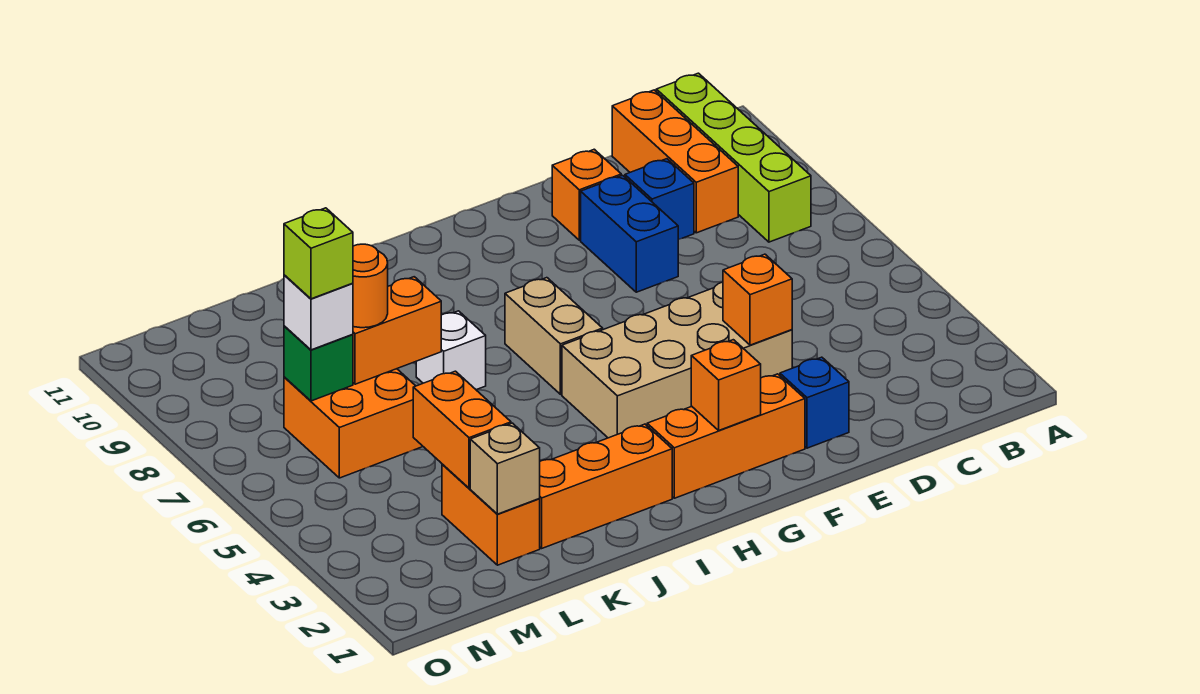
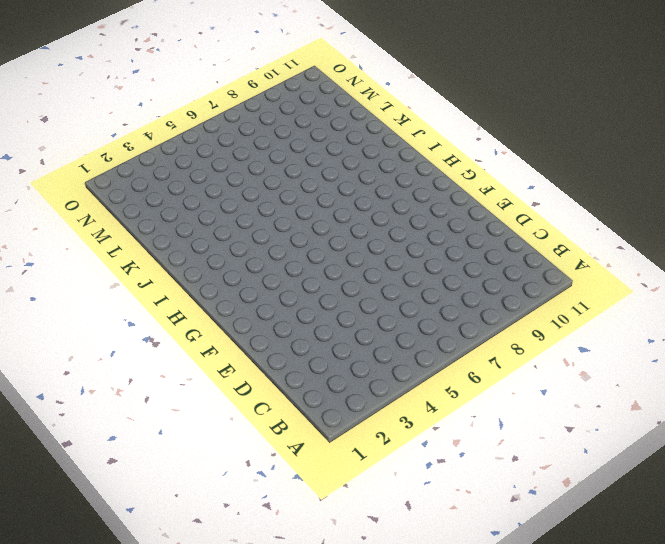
none -> lime 1x4 brick [656,73,811,242]
none -> orange 1x3 brick [612,90,738,233]
none -> blue 1x1 brick [625,159,694,240]

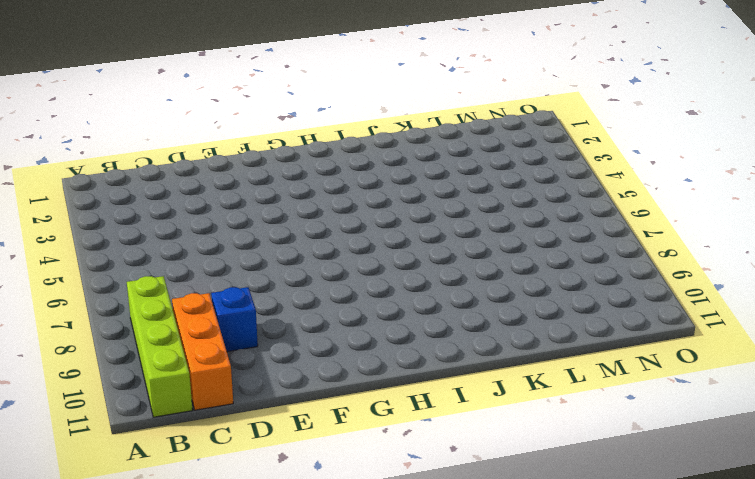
none -> blue 1x1 brick [780,357,849,448]
none -> tan 2x4 brick [562,282,792,438]
none -> blue 1x2 brick [581,175,678,292]

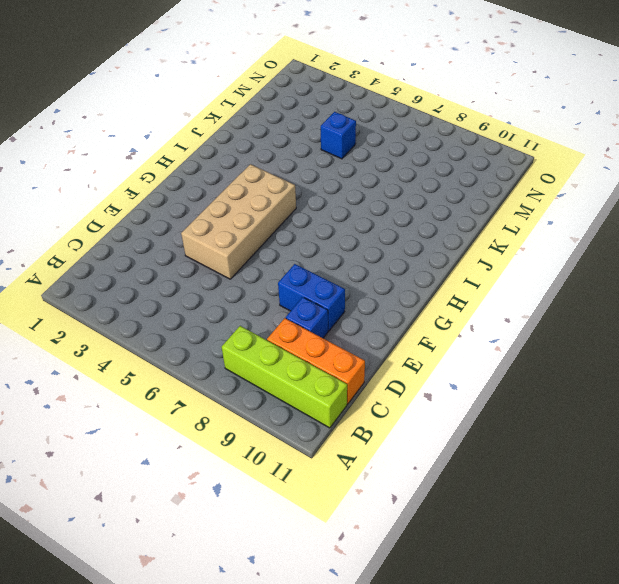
blue 1x1 brick [321,112,356,159] -> blue 1x1 brick moved to [780,357,849,448]
none -> orange 1x1 brick [552,149,621,240]
none -> orange 1x3 brick [647,374,805,498]
none -> tan 1x2 brick [505,278,603,394]

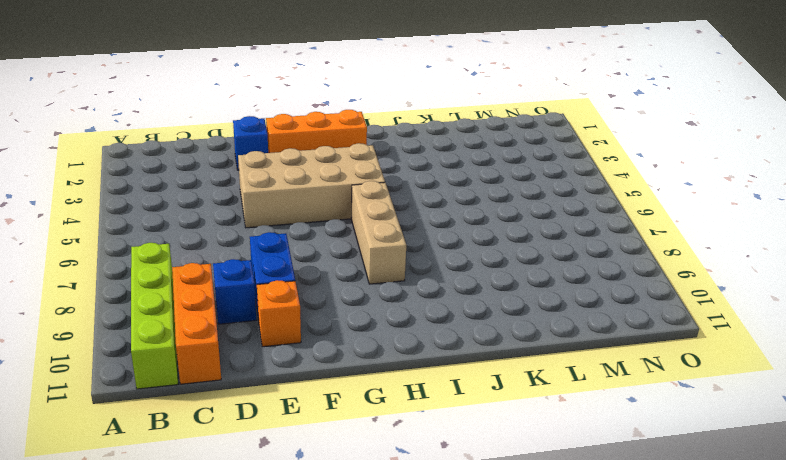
tan 1x3 brick [351,181,406,284] -> tan 1x2 brick [505,278,603,394]
none -> orange 1x3 brick [539,424,672,548]
none -> white 1x1 brick [416,311,486,390]
none -> orange 1x2 brick [442,464,540,565]

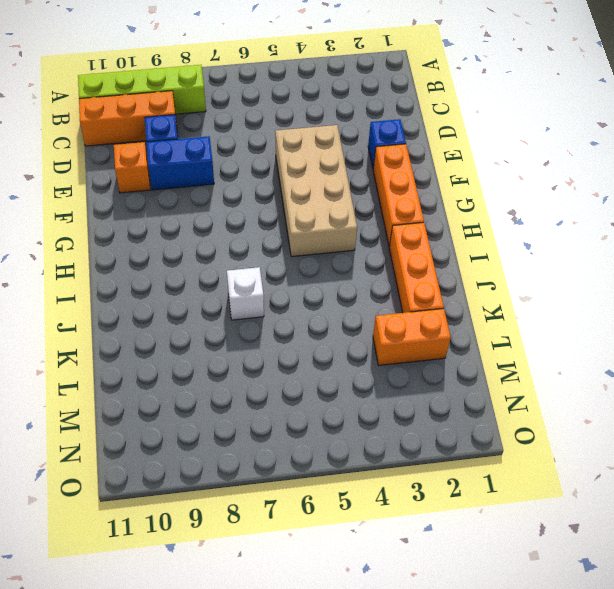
none -> tan 1x2 brick [505,278,603,394]
none -> orange 2x2 brick [284,369,423,478]
none -> orange 1x1 brick [723,254,792,345]

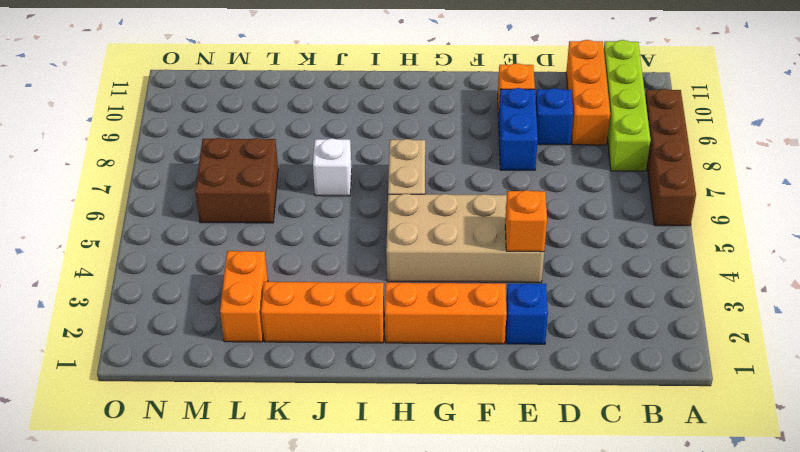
brown 1x4 brick [645,89,696,226] -> none
brown 2x2 brick [195,138,278,223] -> orange 2x2 brick [284,369,423,478]
none -> orange 1x1 brick [691,340,761,430]
none -> orange 1x2 brick [353,277,441,384]
none -> tan 1x1 brick [470,423,540,514]

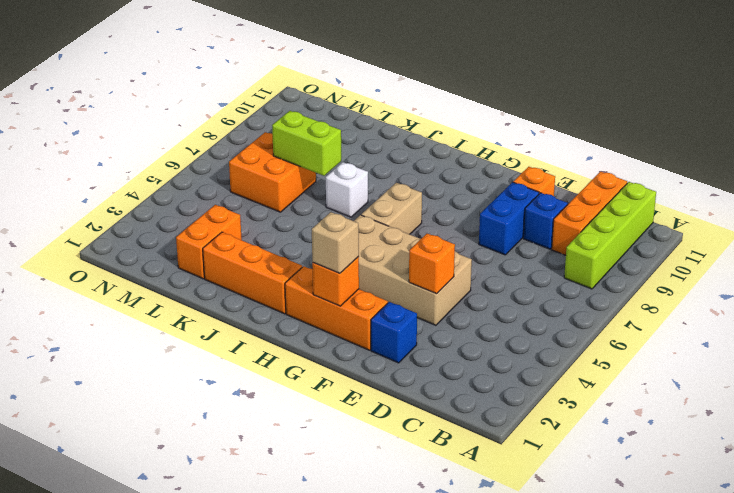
tan 1x1 brick [312,212,359,273] -> tan 1x1 brick moved to [470,423,540,514]
lime 1x2 brick [272,111,341,176] -> orange 1x2 brick [353,277,441,384]
none -> orange 1x2 brick [413,371,511,488]
none -> green 1x1 brick [284,326,353,401]
none -> orange 1x1 round brick [353,244,388,328]

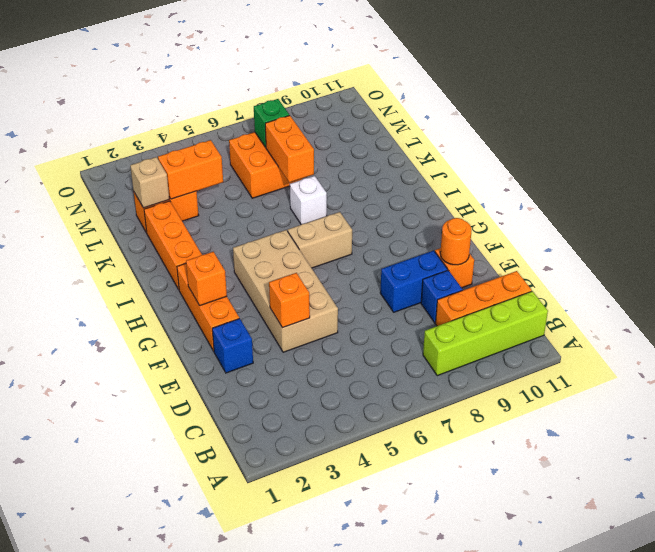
orange 1x1 round brick [440,218,472,265] -> orange 1x1 round brick moved to [353,244,388,328]
none -> white 1x1 brick [284,275,353,350]
none -> lime 1x1 brick [284,208,353,299]

